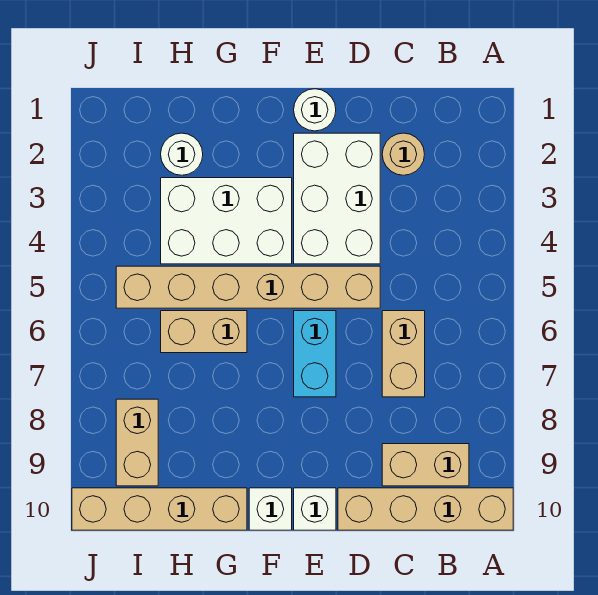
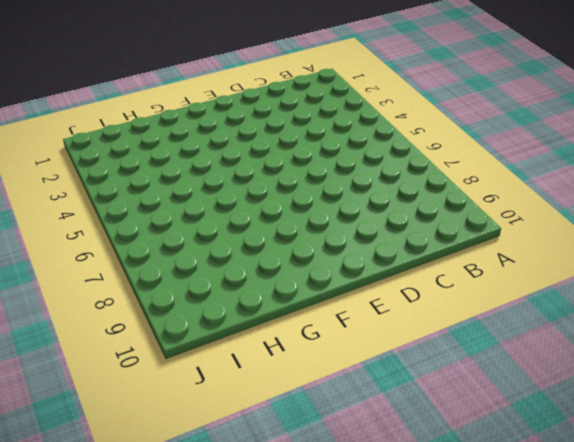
none -> tan 1x4 brick [338,488,513,530]
none -> tan 1x2 brick [382,444,469,486]
none -> tan 1x1 round brick [382,133,425,175]

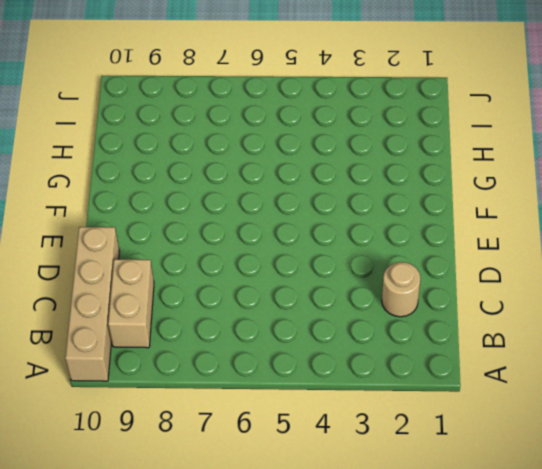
none -> tan 1x2 brick [382,311,425,397]
none -> white 2x3 brick [294,133,380,264]
none -> tan 1x6 brick [116,266,380,308]

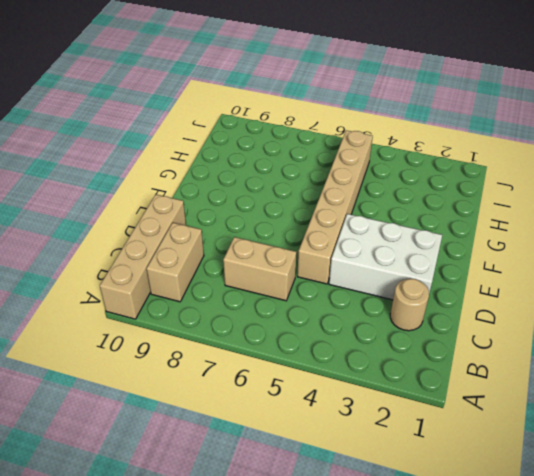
none -> white 1x1 round brick [294,89,336,131]
none -> cyan 1x2 brick [294,311,336,397]
none -> white 1x1 brick [294,488,336,530]

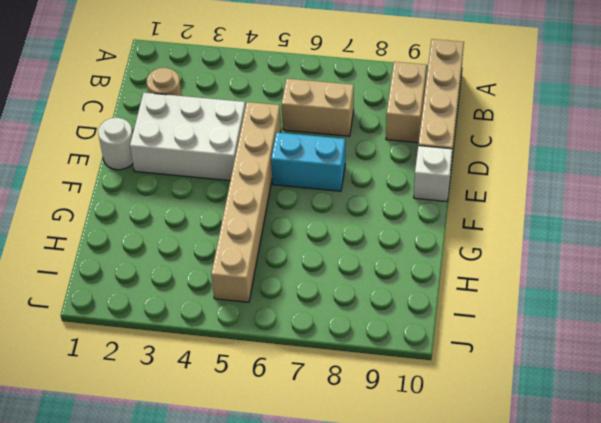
none -> white 2x3 brick [161,178,292,264]
none -> white 1x1 brick [249,488,292,530]
none -> tan 1x2 brick [161,311,247,353]

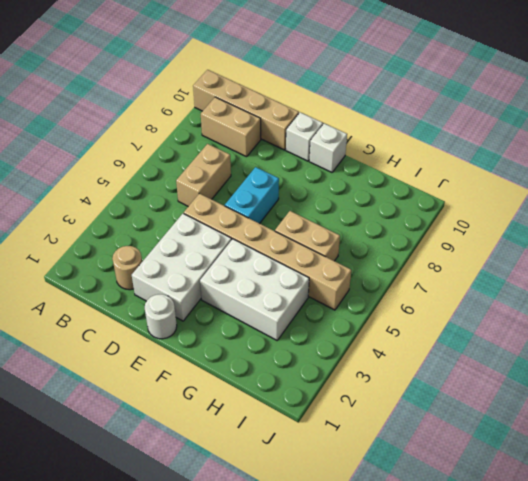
none -> tan 1x4 brick [72,488,247,530]
none -> white 1x1 round brick [161,133,203,175]
none -> tan 1x2 brick [116,399,158,486]

